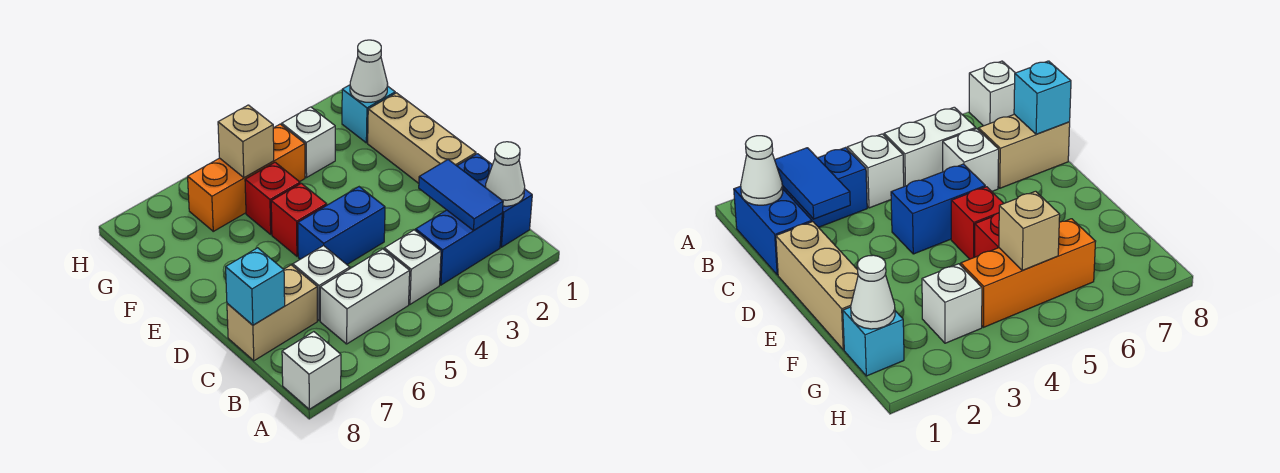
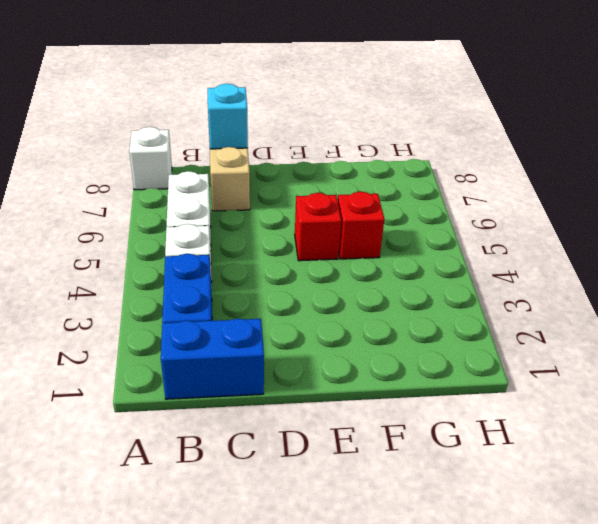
none -> white 1x1 brick [293,246,350,321]
none -> tan 1x3 brick [368,93,476,183]
none -> blue 1x2 brick [298,187,385,264]

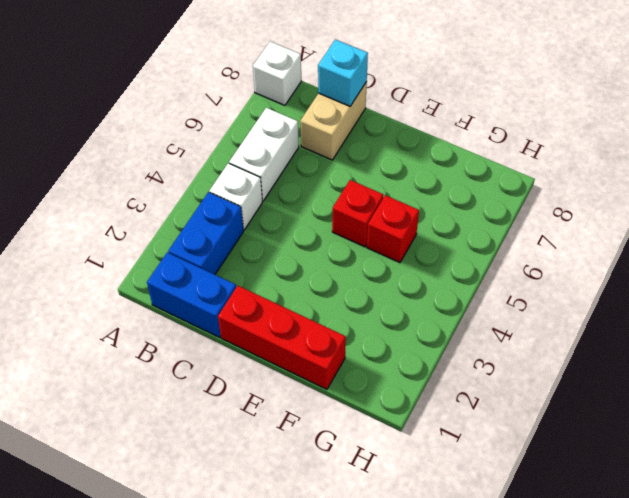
red 1x3 brick [218,286,346,389] -> tan 1x3 brick [368,93,476,183]
none -> white 1x1 brick [293,246,350,321]
none -> blue 1x2 brick [298,187,385,264]
none -> cyan 1x1 brick [342,85,395,143]

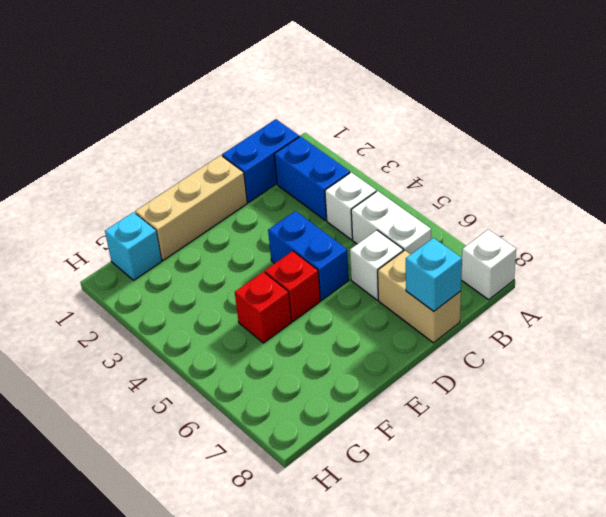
none -> white 1x1 brick [282,107,335,177]
none -> orange 1x3 brick [188,124,305,231]
none -> white 1x1 cone [486,142,525,206]

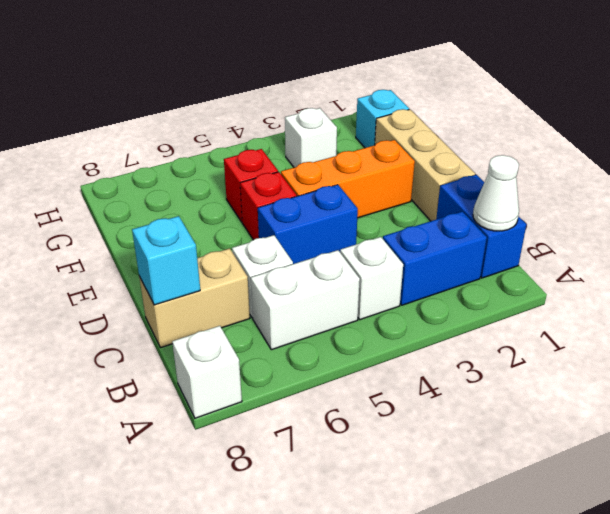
orange 1x3 brick [281,140,415,218] -> orange 1x3 brick moved to [188,124,305,231]
none -> blue 1x2 tile [419,160,503,230]
none -> white 1x1 cone [350,40,388,102]
none -> tan 1x1 brick [218,105,274,178]

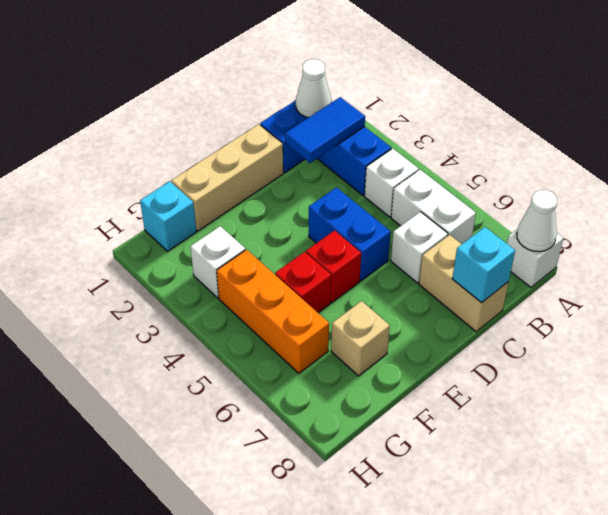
white 1x1 cone [517,190,557,252] -> white 1x1 cone moved to [350,40,388,102]
tan 1x1 brick [331,301,390,376] -> tan 1x1 brick moved to [218,105,274,178]

